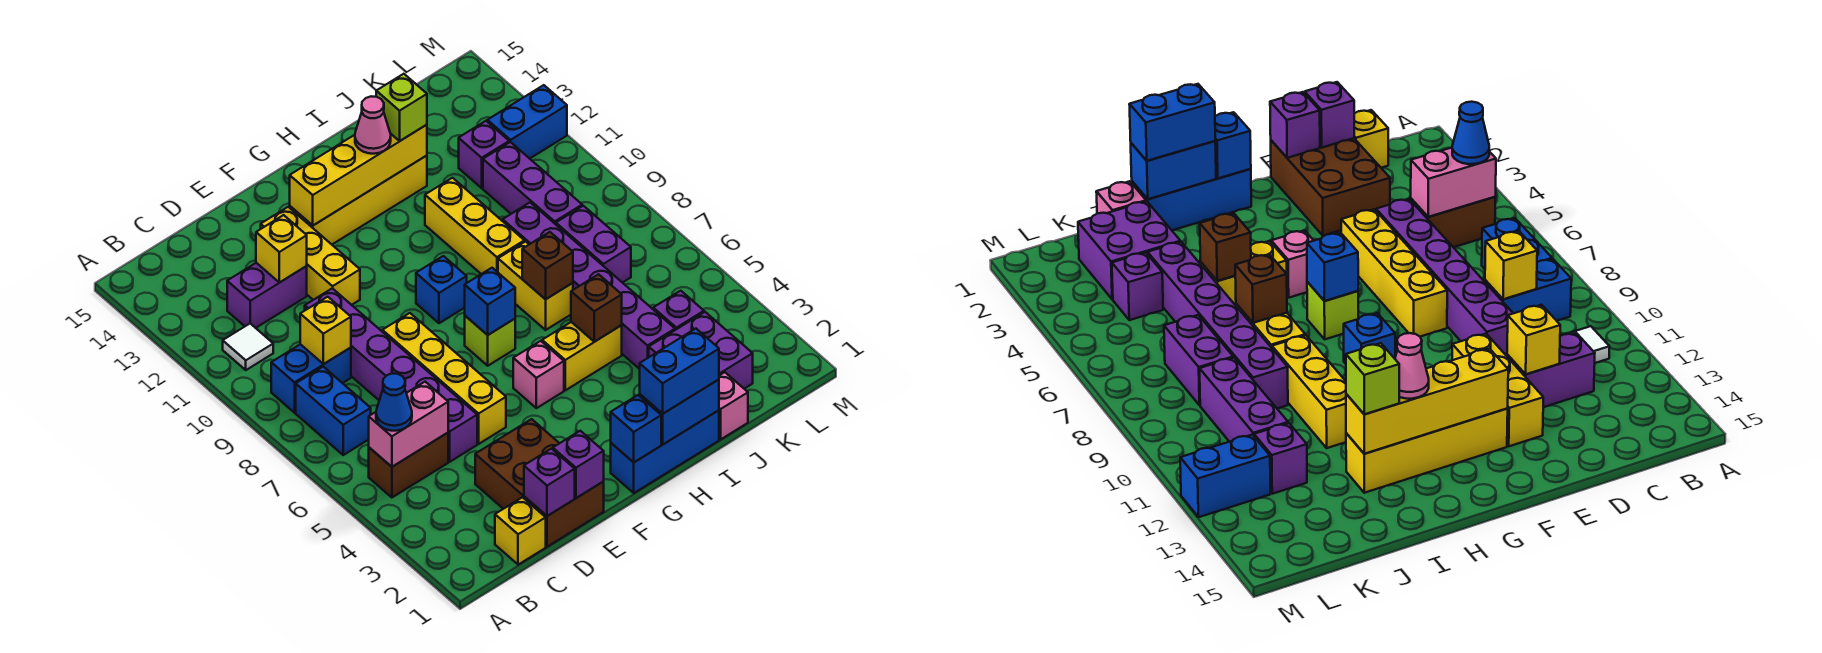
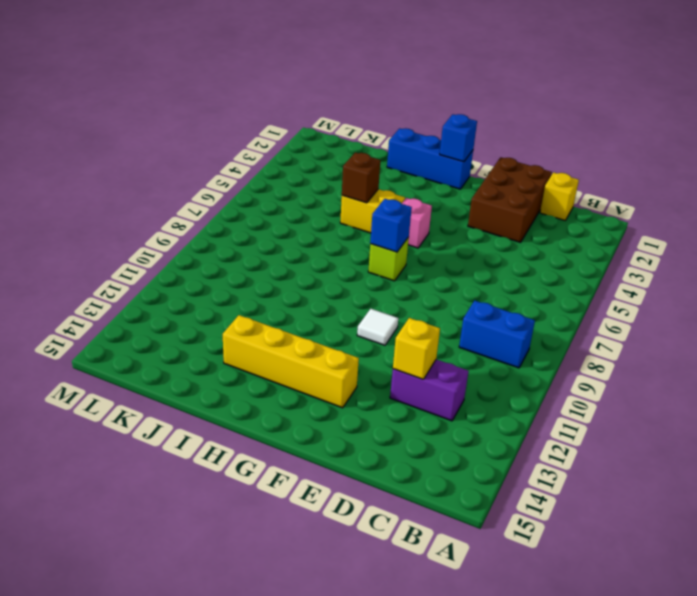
white 1x1 tile [357,309,398,345] -> white 1x1 tile moved to [223,324,273,370]
none -> brown 1x2 brick [369,433,448,497]
none -> blue 1x2 brick [296,367,371,455]
none -> purple 1x6 brick [305,288,477,462]
none -> yellow 1x4 brick [382,313,506,444]

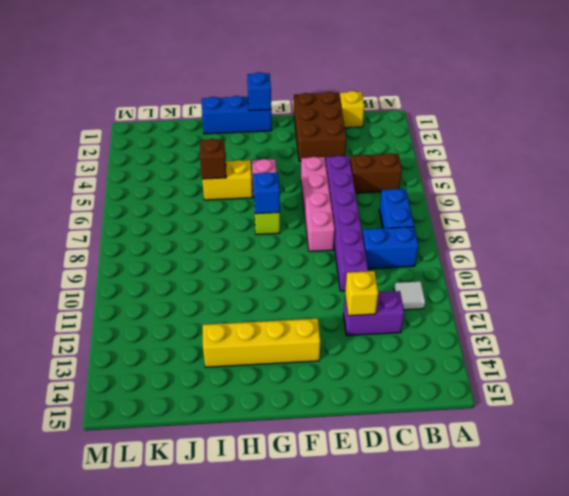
pink 1x4 brick [301,157,335,251] -> yellow 1x4 brick [382,313,506,444]
none -> yellow 1x3 brick [261,207,360,305]
none -> blue 1x1 brick [416,256,467,323]
none -> yellow 1x2 brick [498,242,573,330]
none -> yellow 1x3 brick [425,178,524,274]

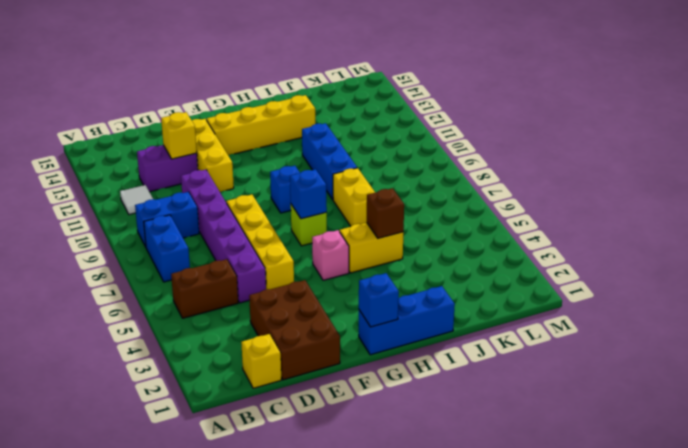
blue 1x3 brick [302,123,357,200] -> yellow 1x3 brick [425,178,524,274]
none -> pink 1x1 brick [719,372,748,439]
none -> purple 2x2 brick [649,312,753,389]
none -> purple 1x6 brick [503,203,675,369]
none -> purple 1x1 brick [653,291,704,330]

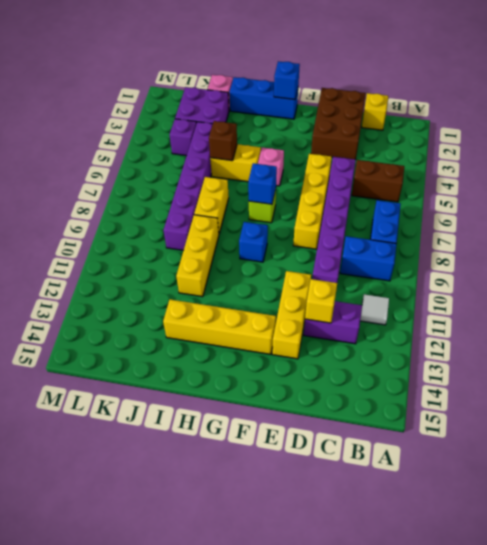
none -> purple 1x2 brick [556,206,631,283]
none -> purple 1x3 brick [483,142,582,224]
none -> purple 1x1 brick [459,121,509,188]
none -> blue 1x2 brick [487,85,567,159]

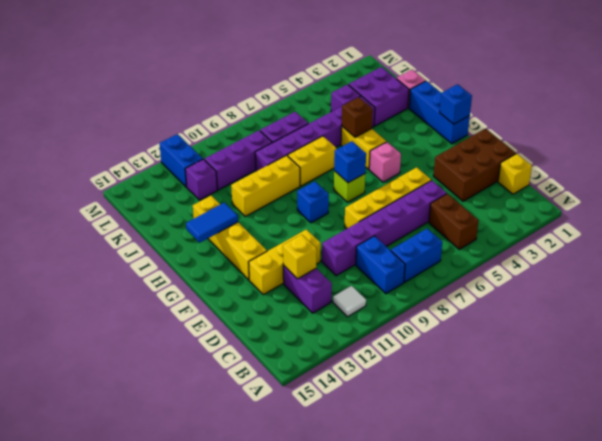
blue 1x2 tile [186,203,238,243] -> yellow 1x4 brick [290,125,427,225]
none -> pink 1x2 brick [369,382,448,467]
none -> yellow 1x1 brick [300,297,351,364]
none -> purple 1x1 brick [524,449,575,516]
none -> purple 1x1 brick [553,431,604,498]

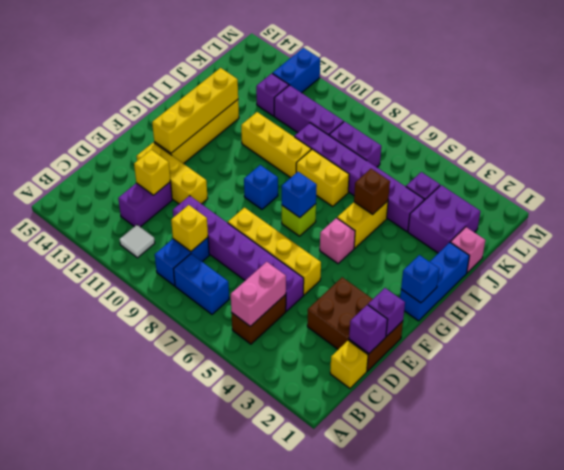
none -> blue 1x2 brick [640,380,719,444]
none -> brown 1x1 brick [522,232,573,299]
none -> blue 1x1 cone [376,374,412,431]
none -> blue 1x2 brick [640,329,719,414]

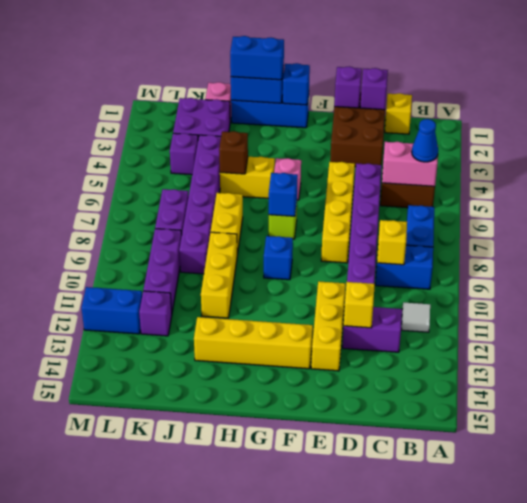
none -> yellow 1x4 brick [290,125,427,225]
none -> brown 1x1 brick [522,232,573,299]
none -> pink 1x1 cone [355,96,391,154]
none -> lime 1x1 brick [376,74,427,141]

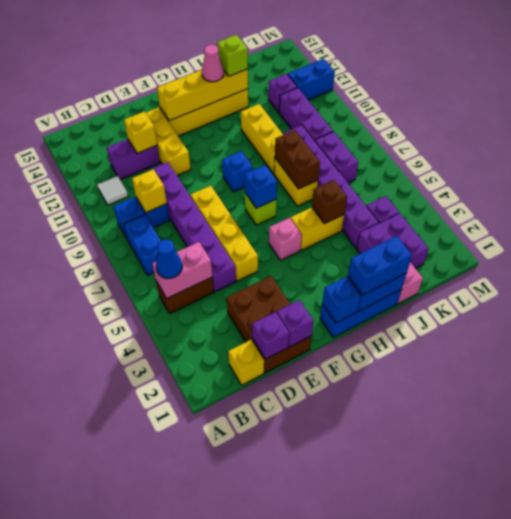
brown 1x2 brick [274,130,320,189] -> brown 1x1 brick [522,232,573,299]

